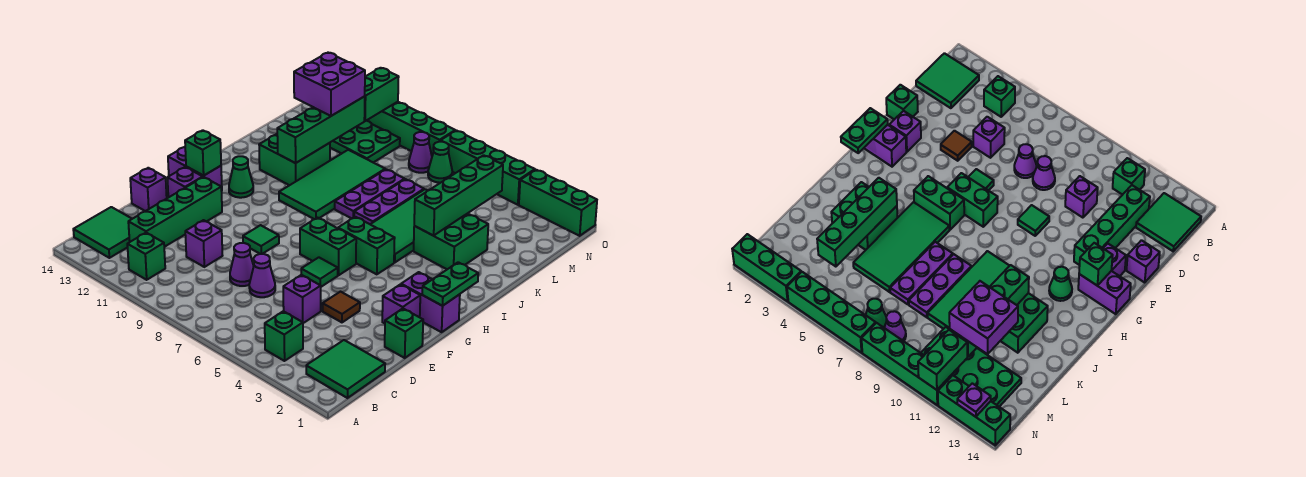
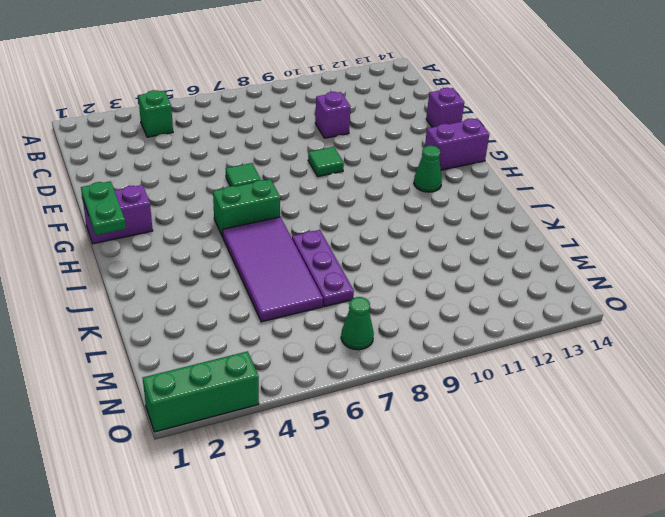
purple 2x4 tile [223,217,323,322] -> green 2x4 tile [370,189,428,263]
none -> green 2x2 tile [306,340,385,398]
none -> green 1x1 brick [127,233,165,280]
none -> green 2x2 tile [73,207,132,258]
none -> green 1x4 brick [128,177,222,247]

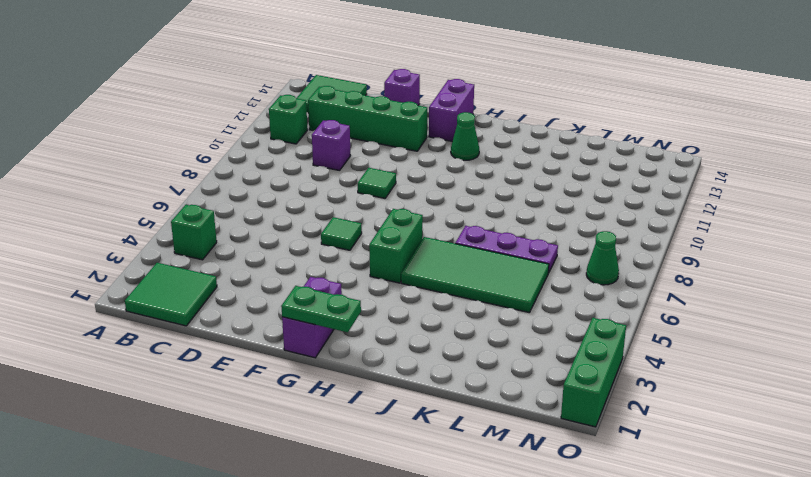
none -> purple 1x1 brick [283,275,321,323]
none -> purple 1x1 cone [249,254,275,297]
none -> purple 1x1 cone [230,243,254,286]
none -> green 1x1 brick [385,309,423,358]

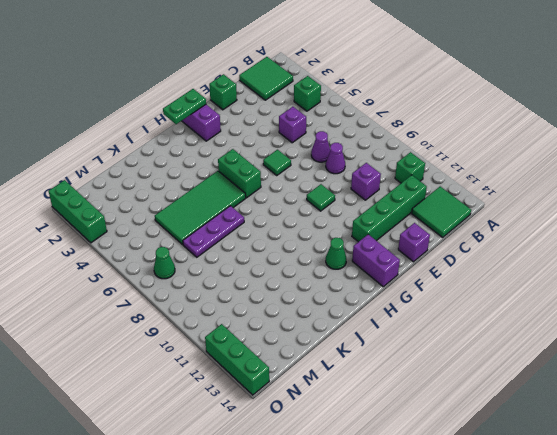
none -> brown 1x1 tile [323,292,360,322]
none -> purple 1x1 brick [382,284,420,324]
none -> purple 1x1 brick [167,167,203,197]
none -> green 1x2 brick [300,218,356,275]

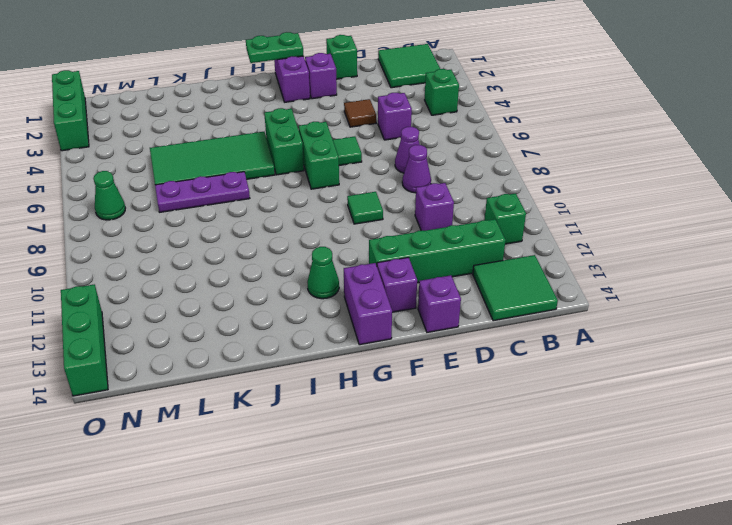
none -> green 2x4 tile [279,150,385,219]
none -> green 2x2 brick [414,213,488,269]
none -> purple 1x3 plate [335,169,405,219]
none -> green 2x2 brick [259,134,330,185]

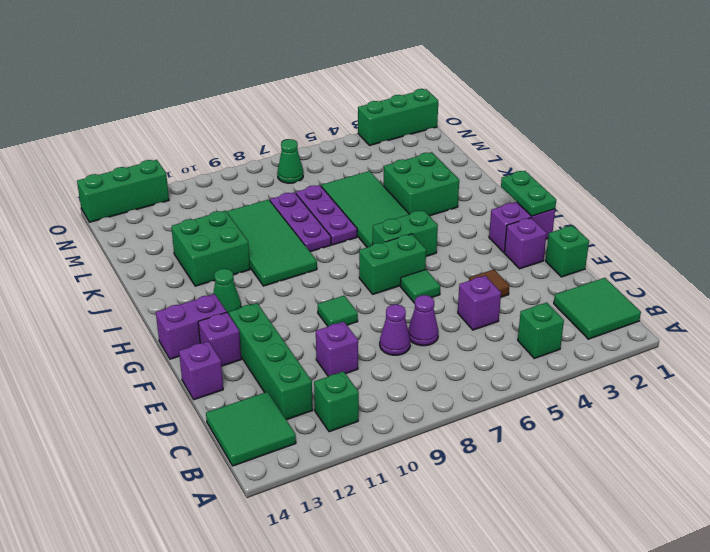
none -> green 2x4 plate [330,121,400,163]
none -> purple 1x1 cone [409,132,432,173]
none -> green 1x4 brick [440,130,535,205]
none -> green 1x4 brick [367,102,455,156]

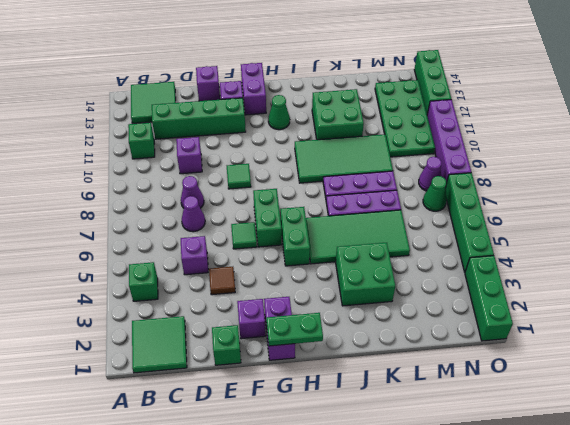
purple 1x4 brick [427,100,471,184] -> green 1x4 brick [367,102,455,156]
none -> green 1x1 brick [185,130,221,176]
none -> green 1x4 brick [414,155,503,236]
none -> green 1x4 brick [277,96,365,163]
none -> green 1x2 brick [364,68,399,121]

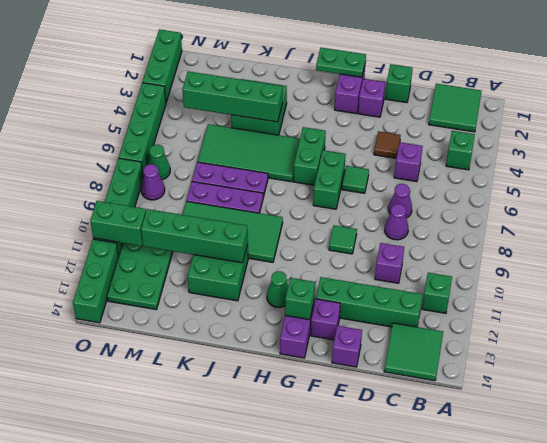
none -> purple 1x1 plate [957,383,991,417]
none -> purple 2x2 brick [294,53,365,116]

